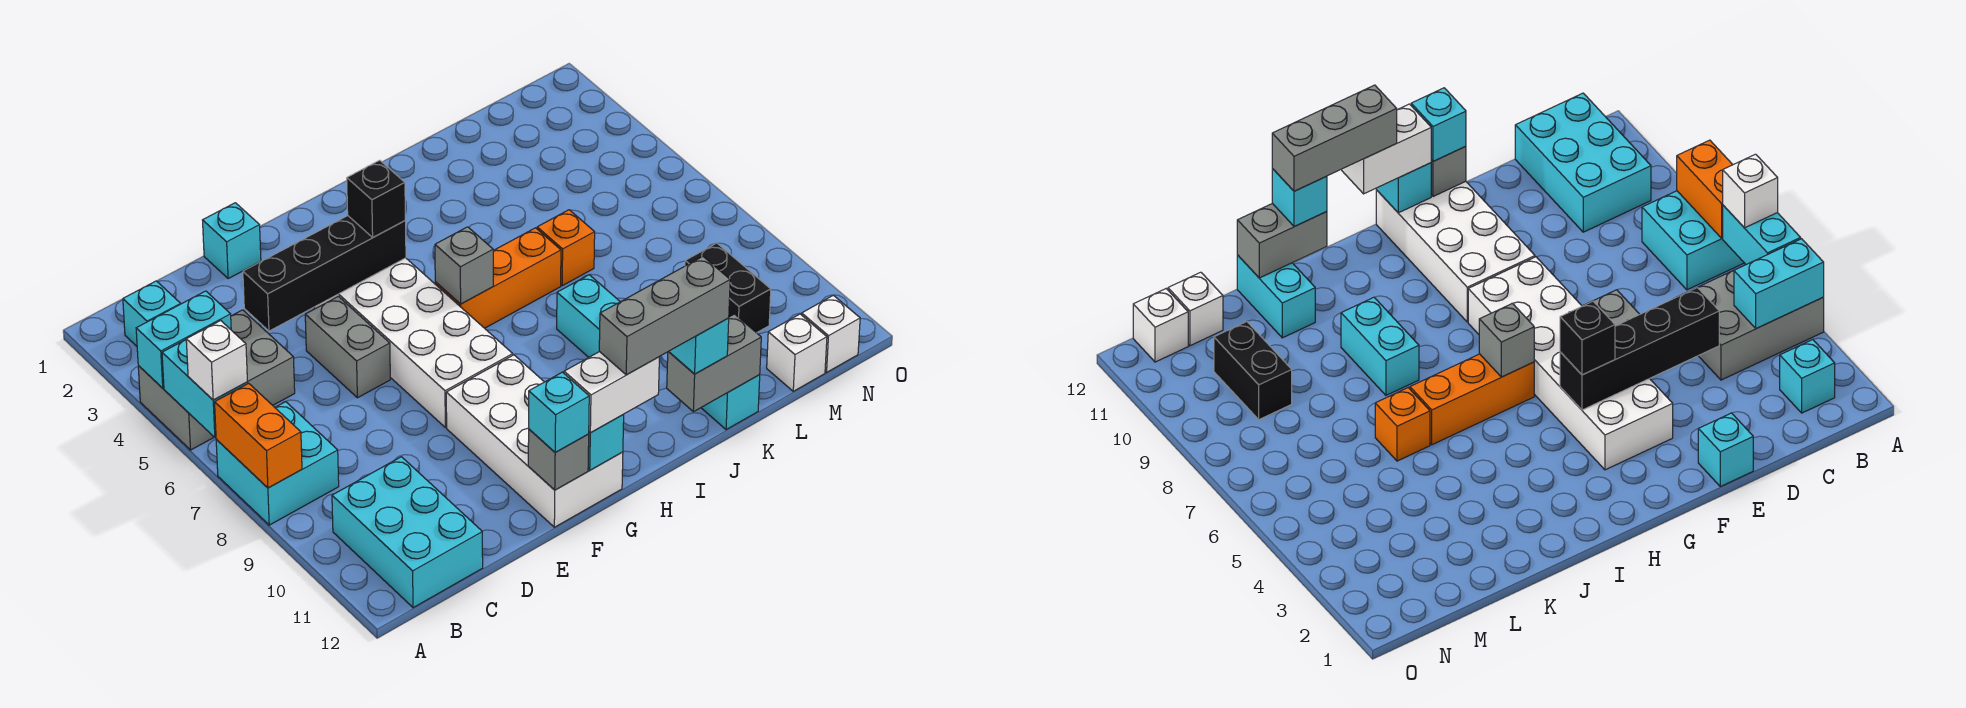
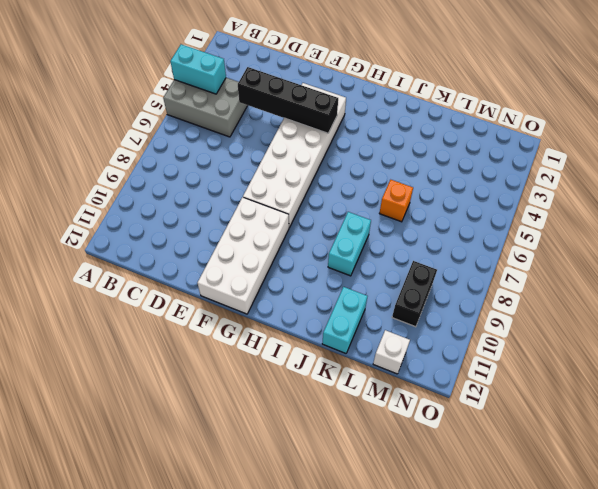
none -> cyan 2x2 brick [216,402,339,525]
none -> cyan 1x1 brick [123,281,180,346]
none -> cyan 2x3 brick [332,457,483,608]

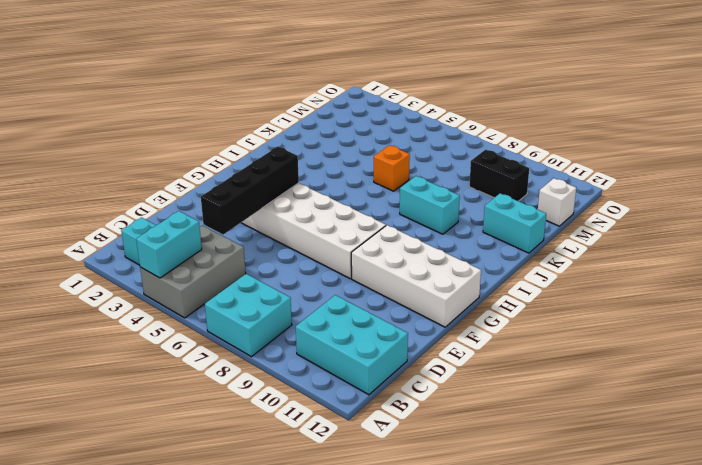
none -> cyan 1x1 brick [203,203,261,279]
none -> grey 1x2 brick [305,296,390,398]
none -> orange 1x3 brick [435,228,561,328]

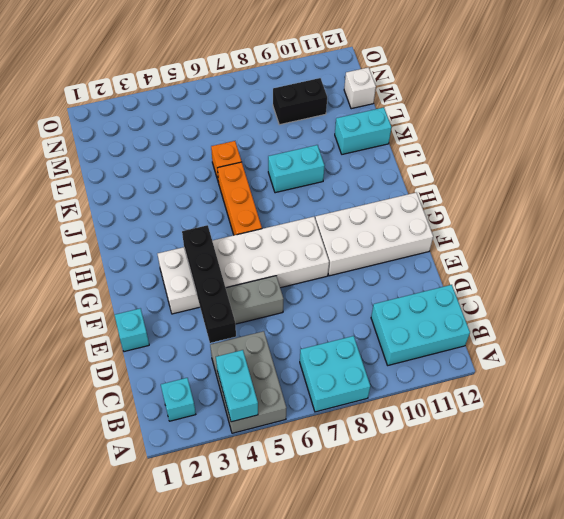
none -> white 1x1 brick [802,295,860,372]
none -> cyan 1x2 brick [162,340,248,438]
none -> orange 1x2 brick [215,383,302,488]

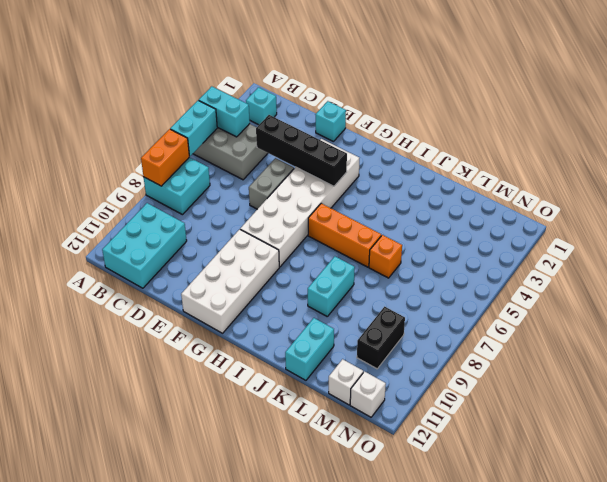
none -> grey 1x1 brick [528,429,589,490]
none -> cyan 1x1 brick [588,415,624,470]
none -> grey 1x1 brick [435,227,493,304]

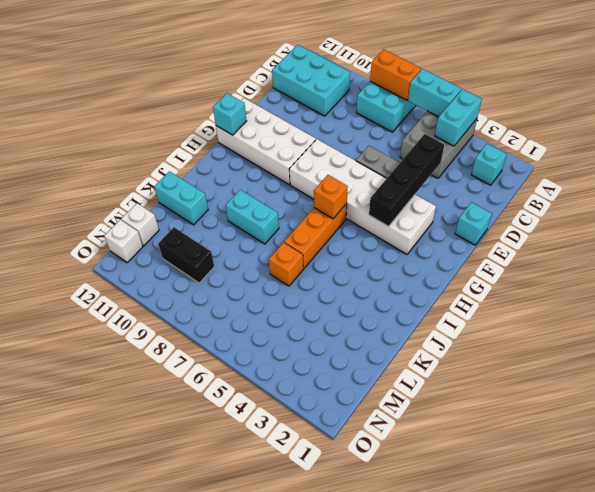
orange 1x1 brick [314,175,348,219] -> grey 1x1 brick [435,227,493,304]
none -> grey 1x1 brick [528,429,589,490]
none -> grey 1x2 brick [667,314,761,412]
none -> white 1x1 brick [186,321,247,400]

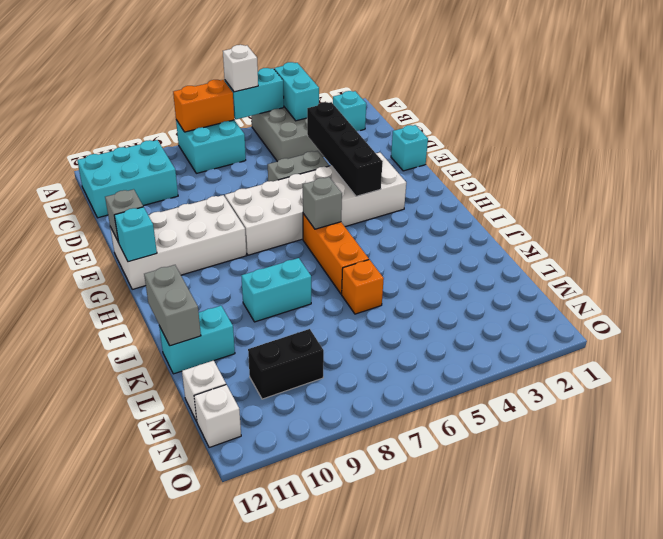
none -> cyan 1x1 brick [529,372,589,452]
none -> black 1x1 brick [347,160,405,237]
none -> white 1x2 brick [564,352,659,433]

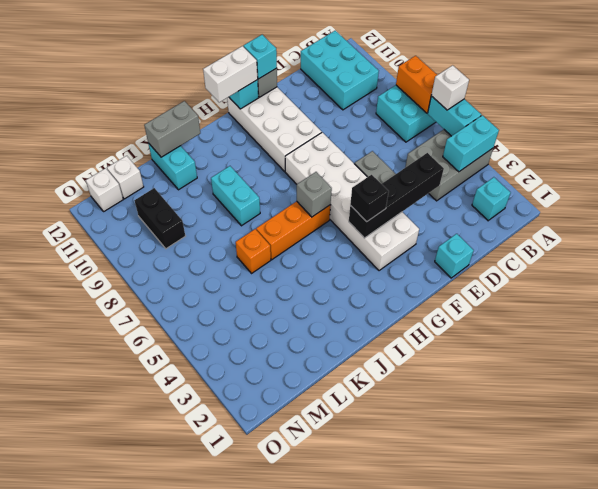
none -> cyan 1x1 brick [669,318,729,374]
none -> grey 1x3 brick [599,257,730,375]

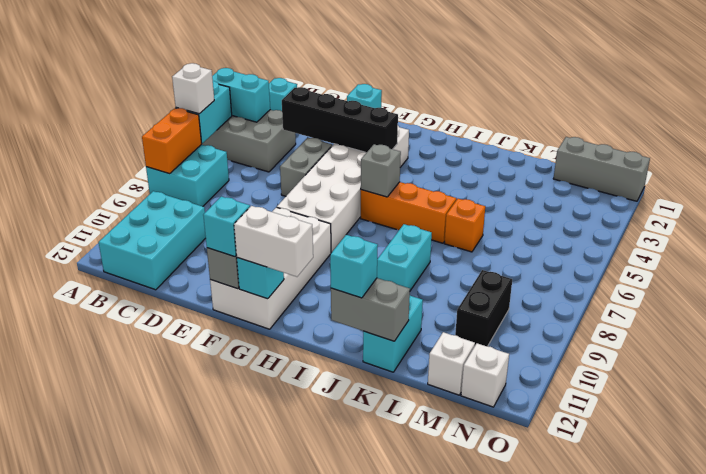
grey 1x3 brick [553,137,650,201] -> grey 1x3 brick moved to [599,257,730,375]
none -> black 1x1 brick [347,160,405,237]

